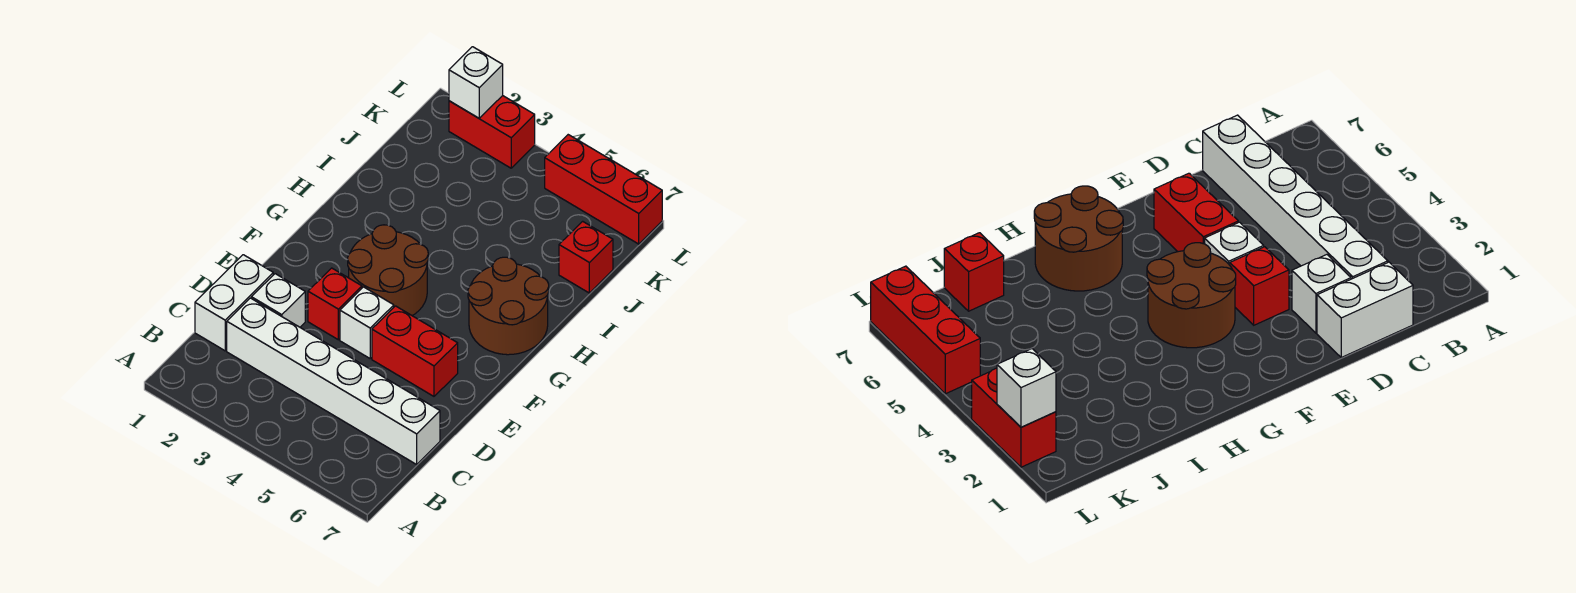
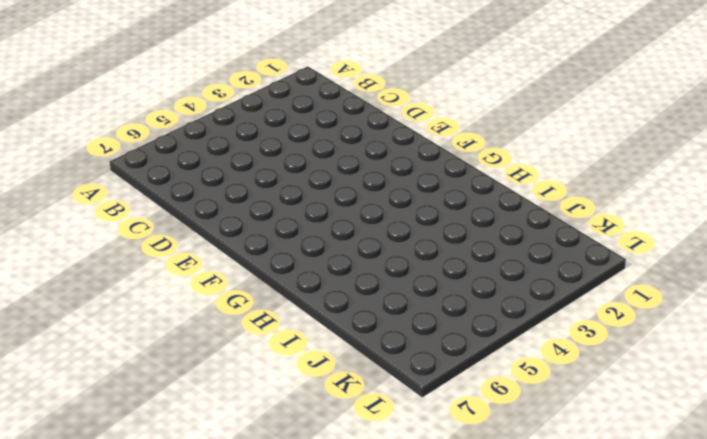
none -> white 1x2 brick [195,255,273,351]
none -> white 1x6 brick [227,298,440,464]
none -> white 1x1 brick [251,274,305,327]

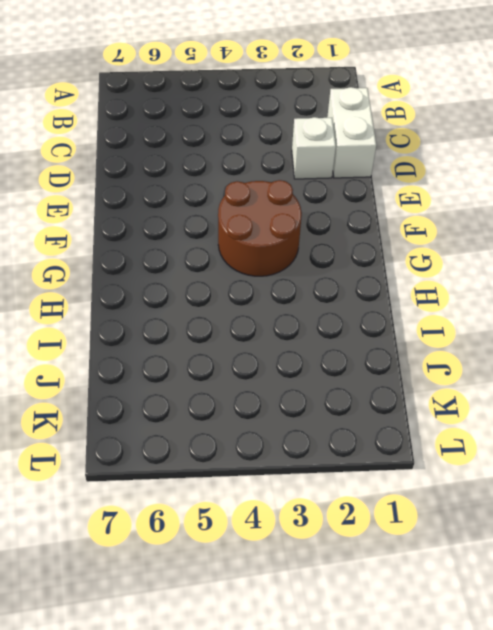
none -> white 1x6 brick [227,298,440,464]
none -> red 1x1 brick [308,268,362,340]
none -> white 1x1 brick [340,287,394,358]

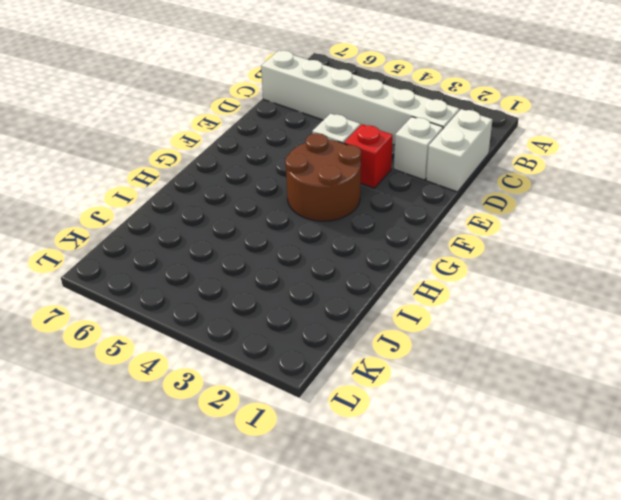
none -> red 1x2 brick [372,306,458,396]
none -> brown 2x2 round brick [468,257,549,355]
none -> red 1x1 brick [559,221,613,293]

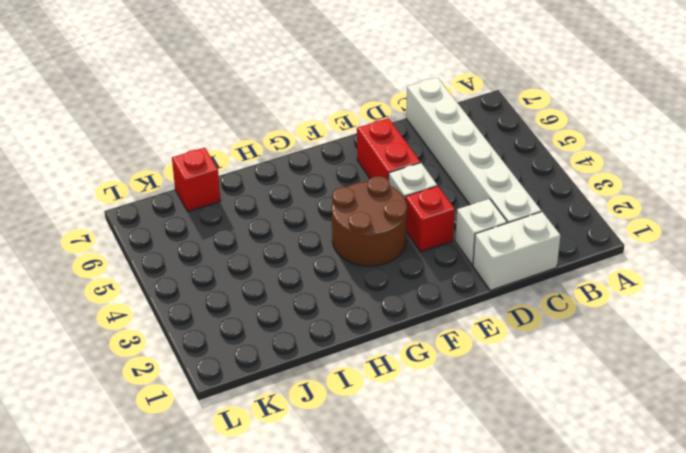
none -> brown 2x2 round brick [468,257,549,355]
none -> red 1x2 brick [449,96,535,168]
none -> red 1x3 brick [545,135,662,244]

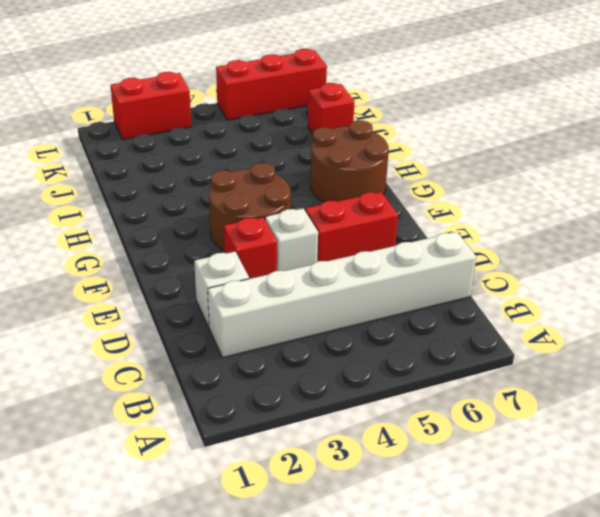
none -> white 1x2 brick [195,255,273,351]
none -> white 1x1 brick [449,47,503,118]

